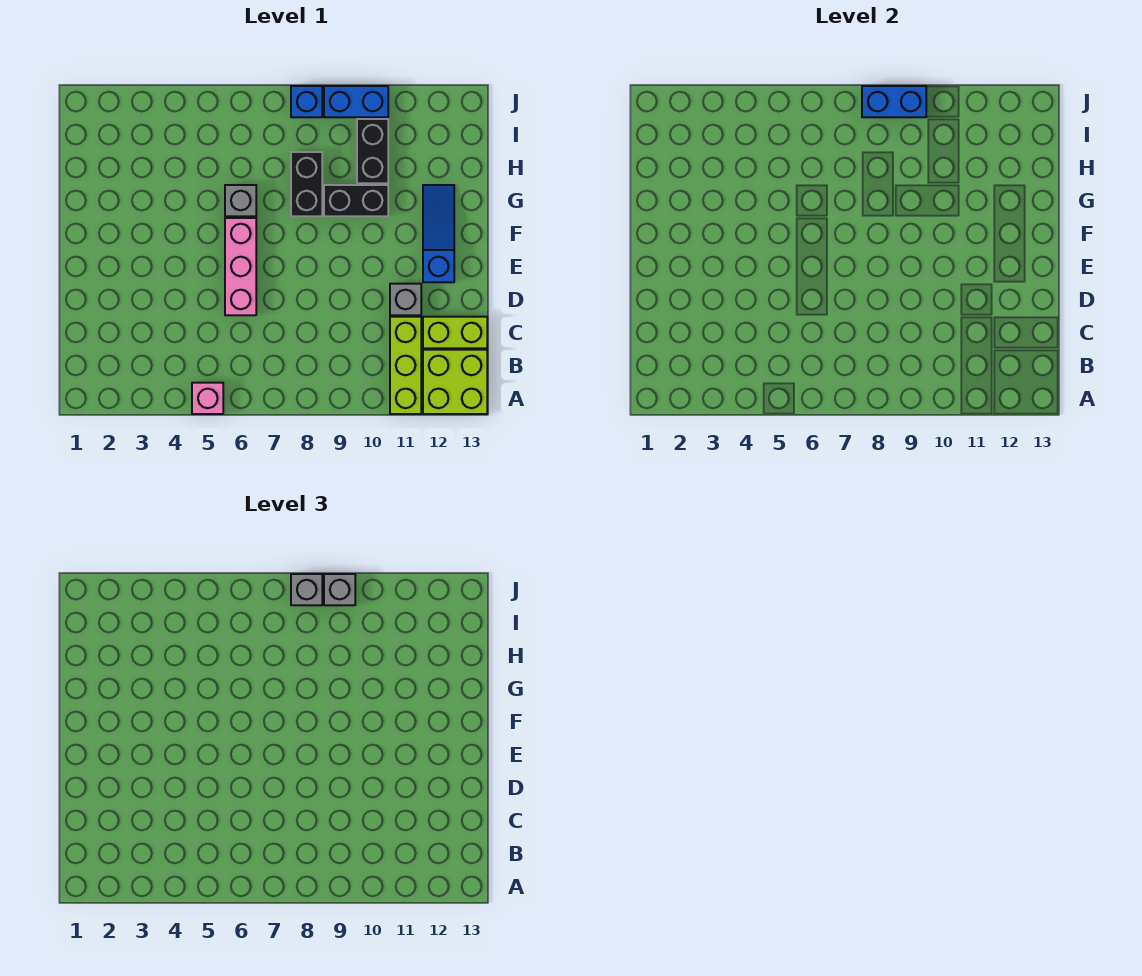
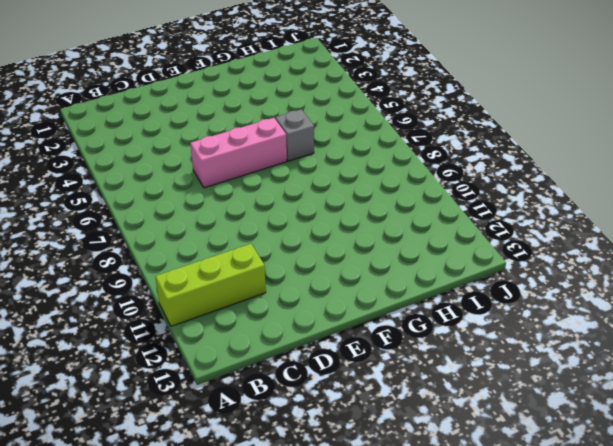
none -> pink 1x1 brick [192,383,223,414]
none -> lime 2x2 brick [423,350,487,414]
none -> lime 1x2 brick [423,317,487,348]

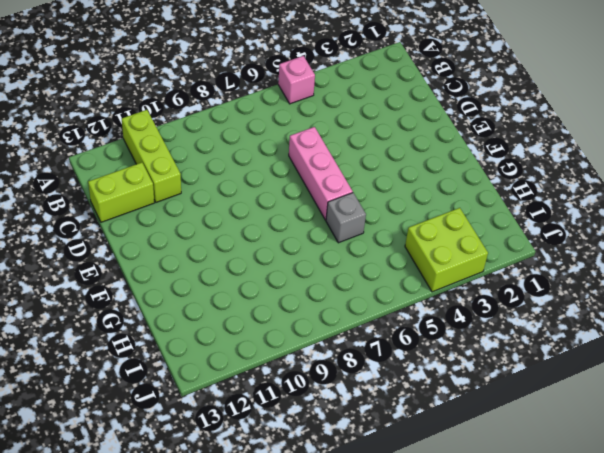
lime 2x2 brick [405,208,488,292] -> lime 2x2 brick moved to [423,350,487,414]
none -> grey 1x1 brick [390,284,421,315]
none -> blue 1x3 slope [423,185,454,282]
none -> black 1x2 brick [291,152,322,216]

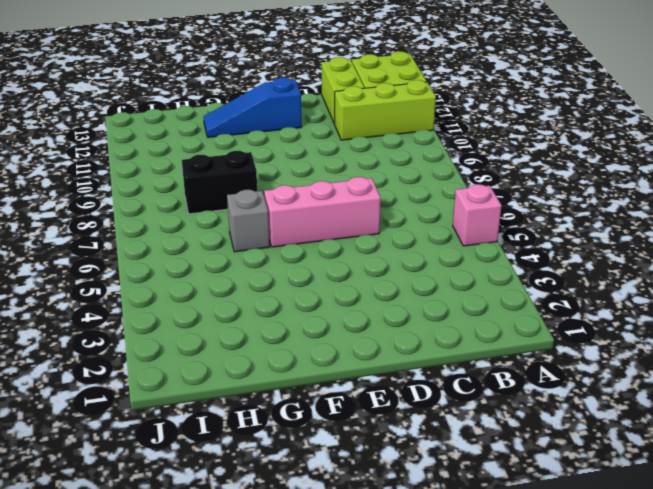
none -> grey 1x1 brick [390,284,421,315]
none -> black 1x2 brick [324,185,388,216]
none -> black 1x2 brick [357,119,388,183]

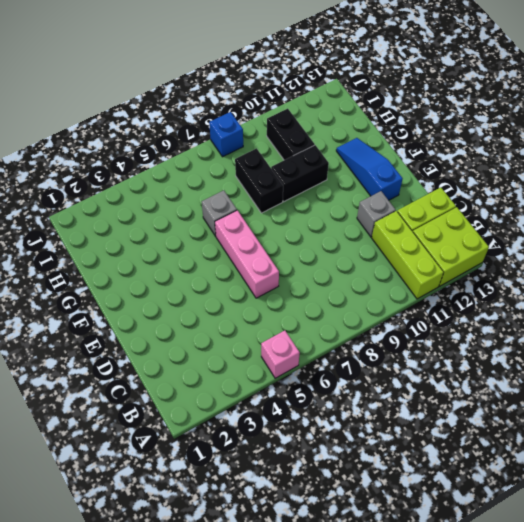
none -> blue 1x2 brick [324,86,388,117]
none -> blue 1x2 brick [862,86,926,117]
none -> grey 1x1 brick [291,574,322,605]

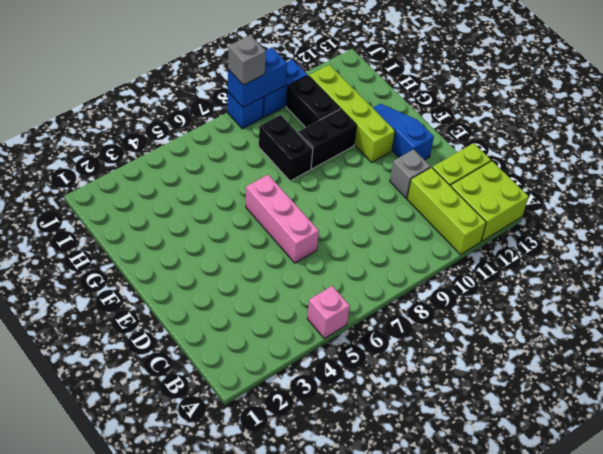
lime 1x4 brick [309,65,395,162] -> none
none -> grey 1x1 brick [225,185,256,216]
none -> grey 1x1 brick [324,574,355,605]

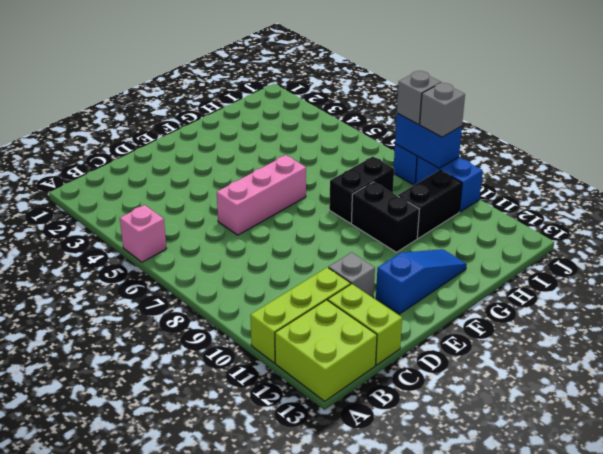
none -> grey 1x1 brick [225,185,256,216]

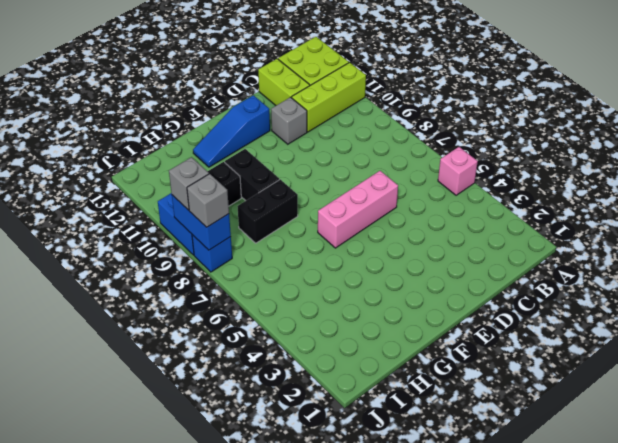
none -> grey 1x1 brick [225,185,256,216]

